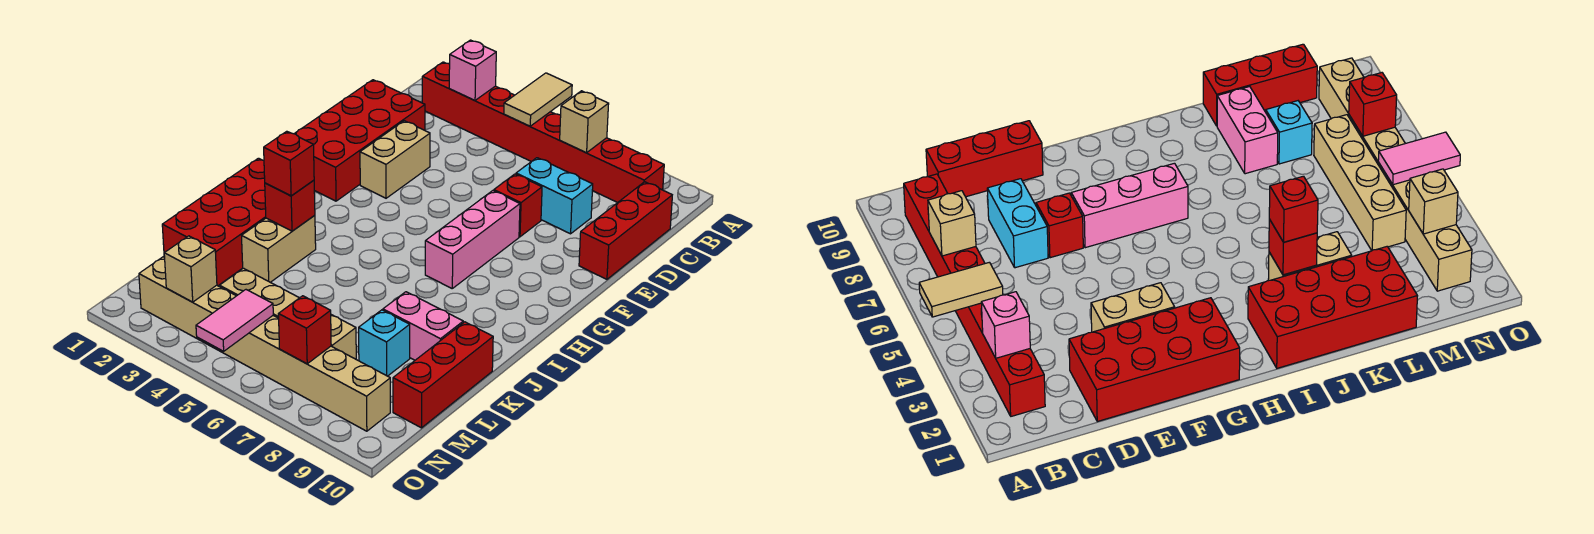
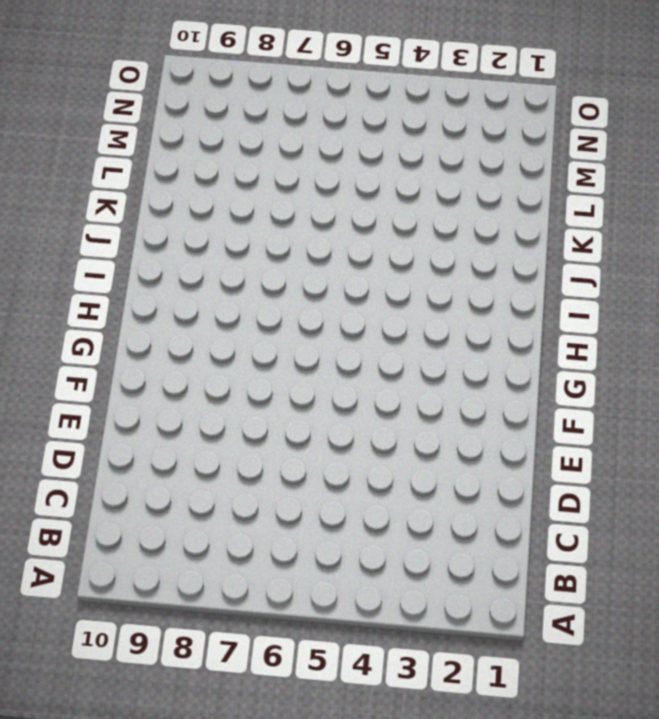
none -> red 1x8 brick [422,62,664,203]
none -> red 1x3 brick [579,182,672,279]
none -> red 2x4 brick [294,80,425,201]

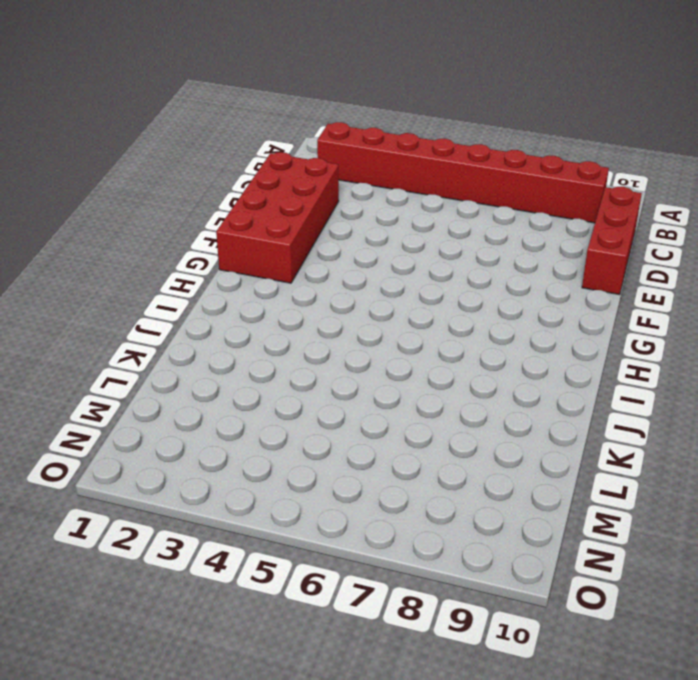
none -> cyan 1x2 brick [516,158,593,234]
none -> tan 1x2 brick [360,121,430,198]
none -> red 1x1 brick [494,174,542,237]

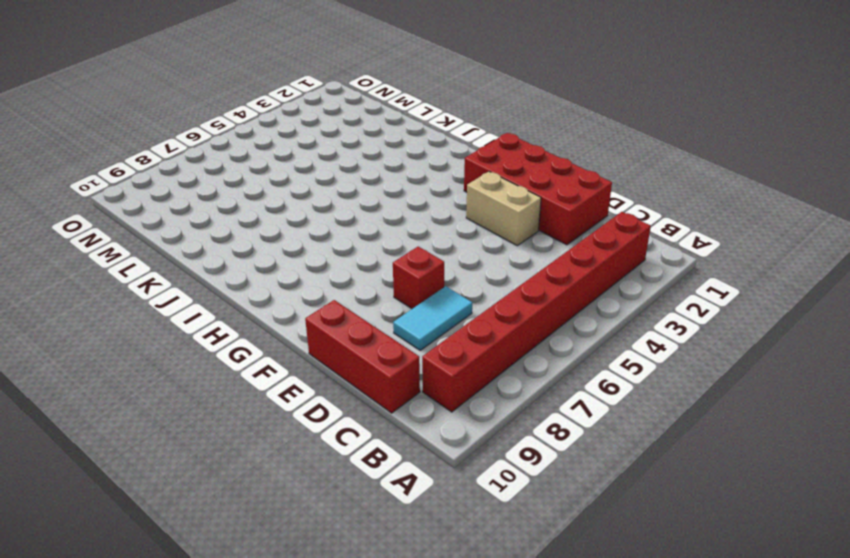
cyan 1x2 tile [393,286,472,350] -> cyan 1x2 brick [516,158,593,234]
none -> pink 1x3 brick [425,191,520,288]
none -> red 2x4 brick [162,158,266,286]
none -> tan 1x2 brick [242,215,316,282]

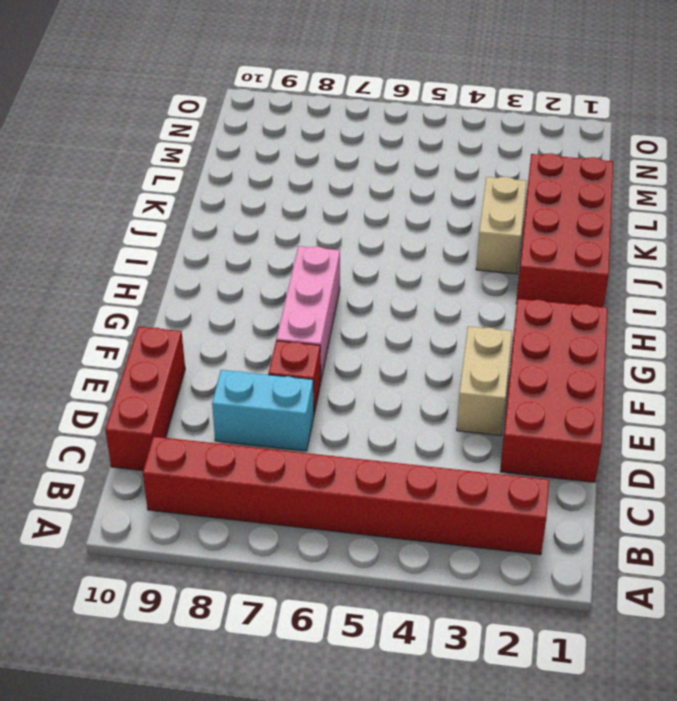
none -> pink 1x2 brick [383,292,463,360]
none -> red 1x3 brick [393,322,493,428]
none -> cyan 1x1 brick [359,310,410,376]

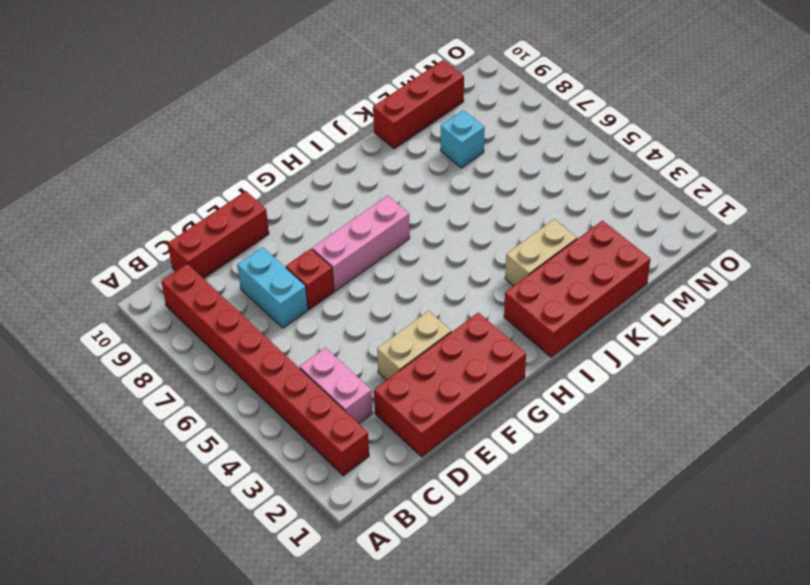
pink 1x2 brick [300,348,373,424] -> pink 1x2 brick moved to [383,292,463,360]
none -> tan 1x4 brick [220,268,356,359]
none -> tan 1x8 brick [139,257,390,431]
none -> tan 1x2 tile [504,73,572,126]

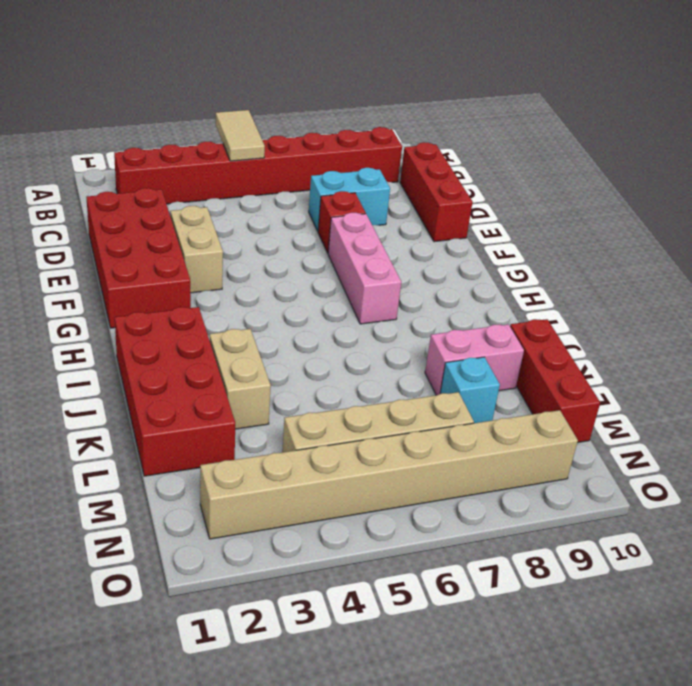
none -> pink 1x1 brick [449,40,496,100]
none -> tan 1x1 brick [560,91,609,153]
none -> red 1x1 brick [265,180,315,231]

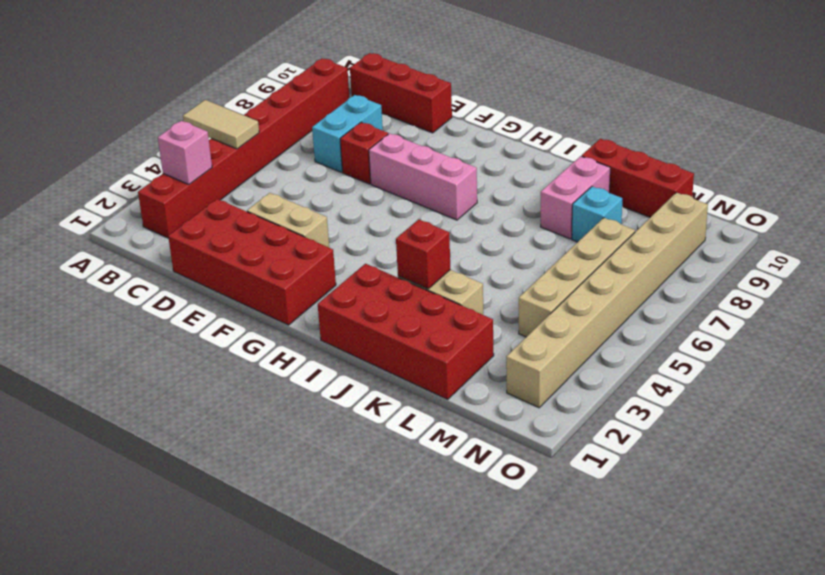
none -> tan 1x1 brick [560,91,609,153]
none -> tan 1x1 brick [164,236,217,302]
none -> pink 1x2 tile [196,290,273,351]

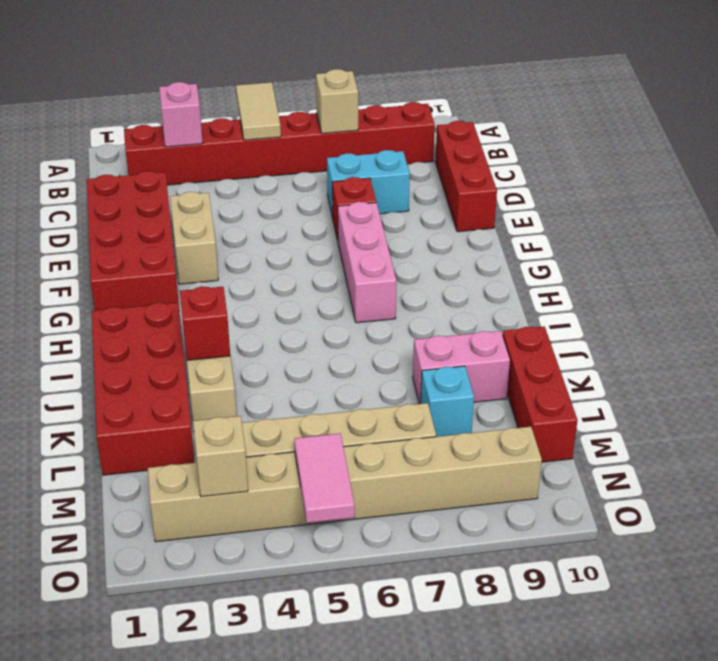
none -> red 1x1 brick [278,296,331,364]
none -> red 1x1 brick [264,131,314,196]

